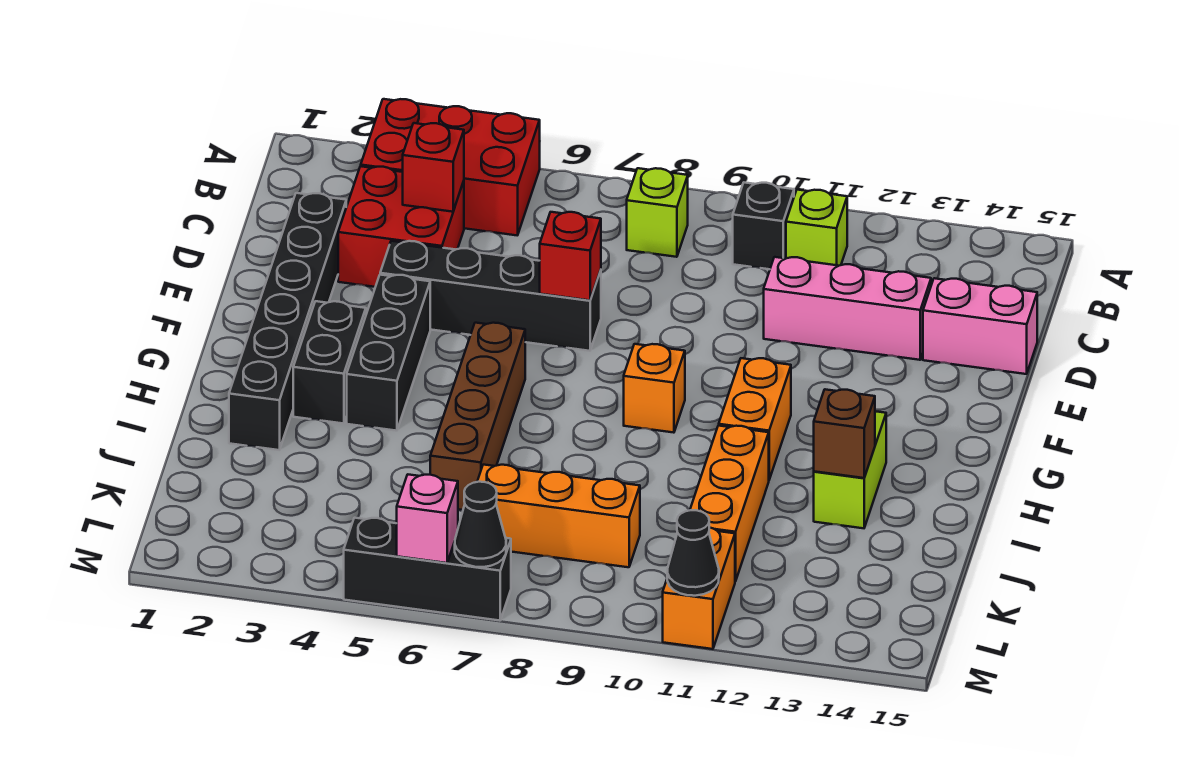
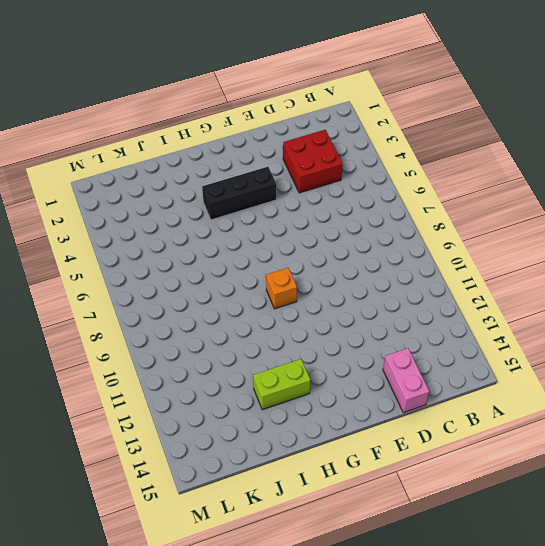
none -> red 2x3 brick [361,99,540,235]
none -> lime 1x1 brick [627,168,688,257]
none -> black 1x1 brick [733,183,794,269]

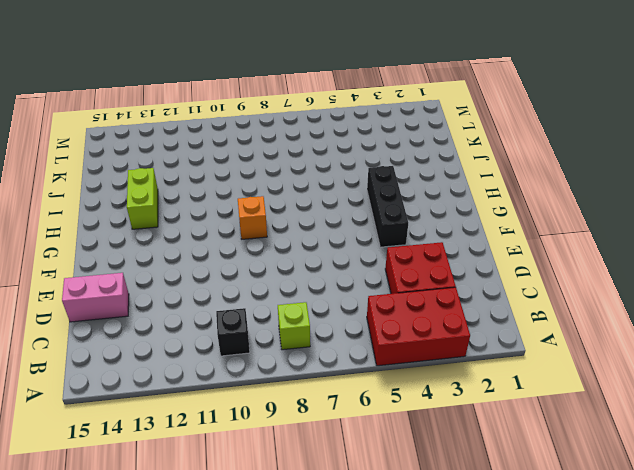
none -> lime 1x1 brick [786,190,847,266]
none -> black 1x6 brick [229,193,346,450]
none -> pink 1x3 brick [764,257,931,360]

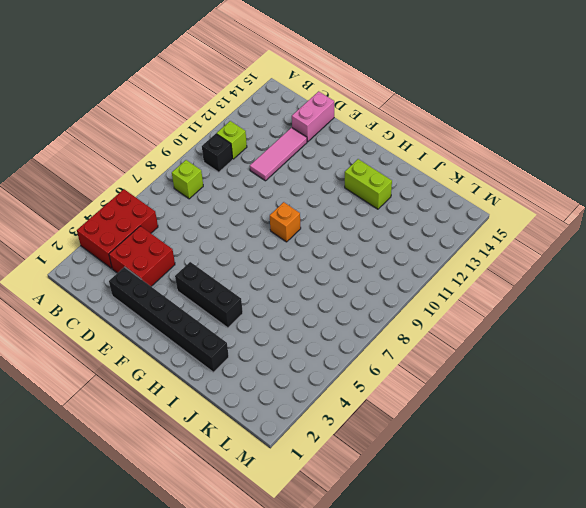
pink 1x3 tile [250,128,307,181] -> pink 1x3 brick [764,257,931,360]
none -> black 1x4 brick [380,241,601,351]
none -> black 1x2 brick [293,301,366,424]
none -> brown 1x4 brick [430,323,525,510]

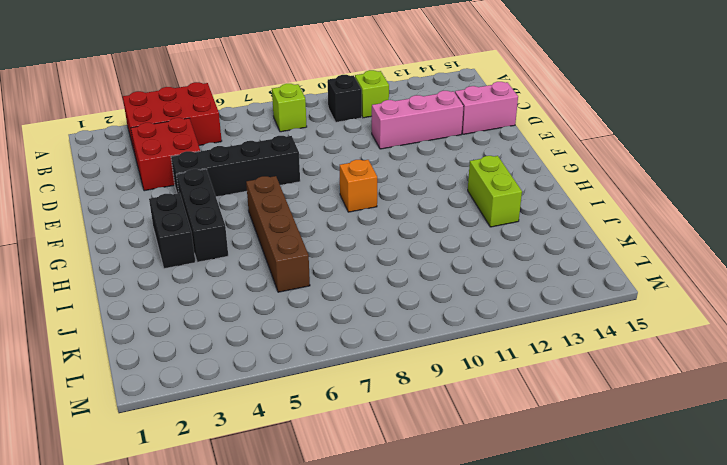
none -> black 1x6 brick [229,193,346,450]
none -> orange 1x2 brick [719,358,791,479]
none -> orange 1x3 brick [690,426,769,581]

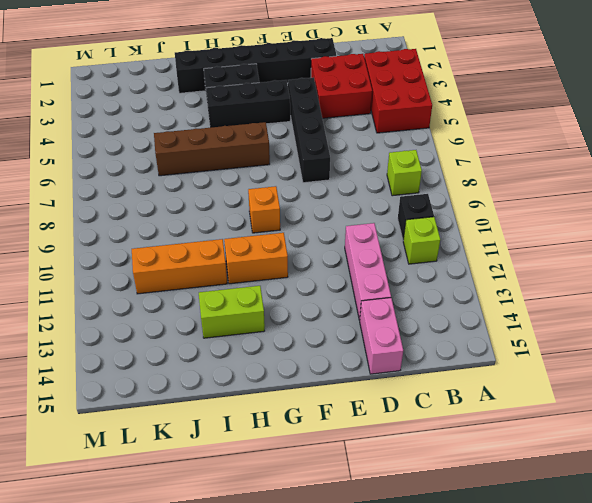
none -> orange 1x3 brick [477,465,640,567]
none -> orange 1x2 brick [663,528,735,649]
none -> black 1x3 brick [344,518,511,621]

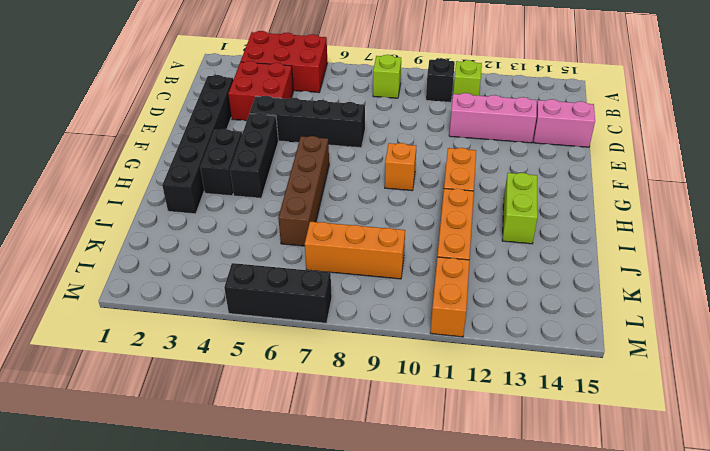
none -> red 1x1 brick [403,123,464,212]
none -> red 1x1 brick [540,212,601,300]
none -> brown 1x1 brick [814,389,875,478]

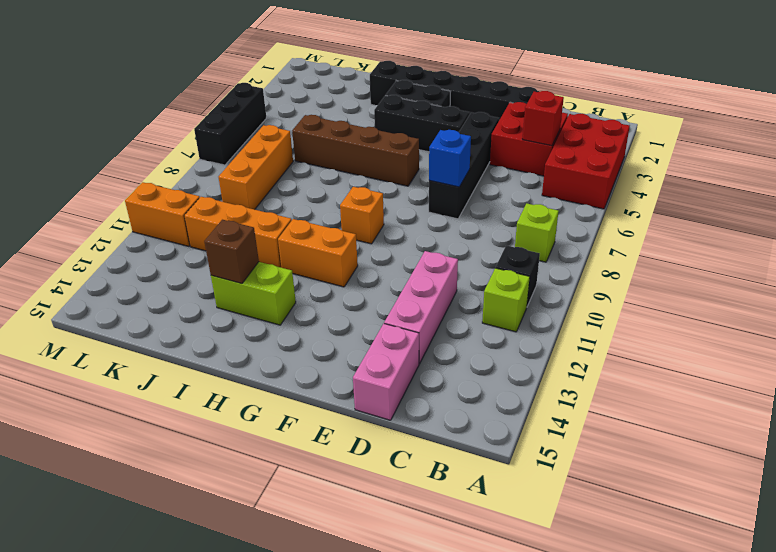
blue 1x1 brick [429,130,471,187] -> red 1x1 brick [540,212,601,300]
none -> pink 1x1 brick [397,475,458,563]
none -> black 1x1 cone [455,482,506,567]
none -> black 1x1 cone [667,510,719,596]

